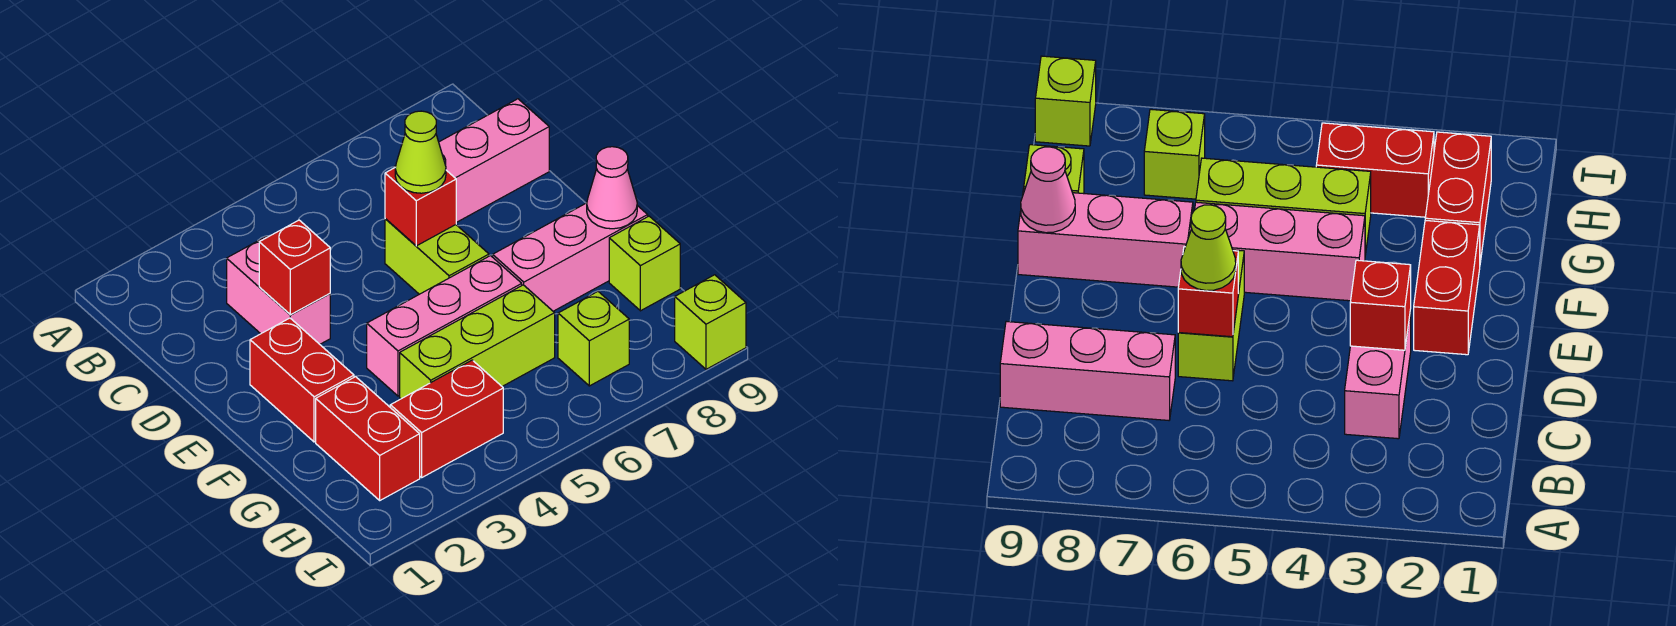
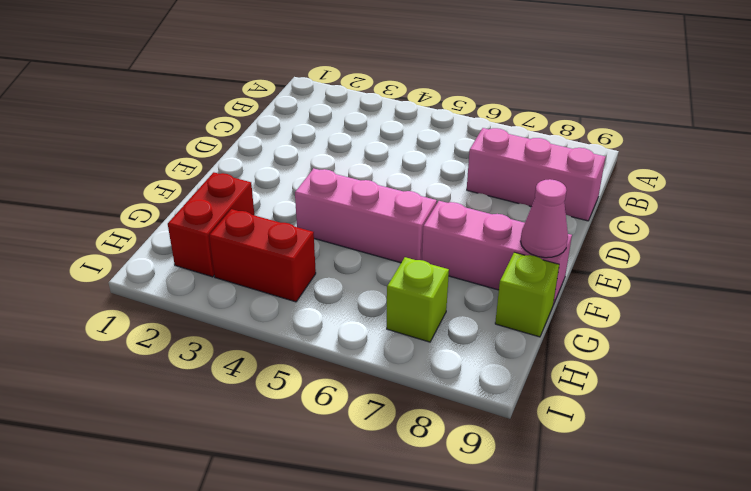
none -> pink 1x2 brick [227,236,330,344]
none -> lime 1x2 brick [385,219,489,294]
none -> red 1x2 brick [250,318,354,442]

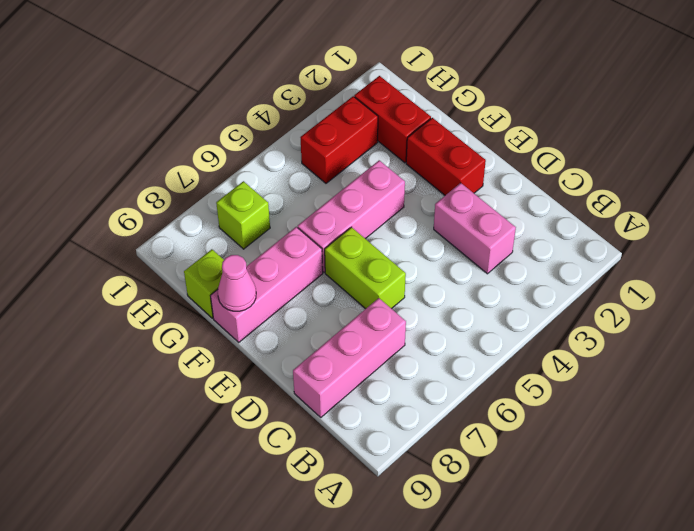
none -> lime 1x3 brick [400,285,555,399]
none -> lime 1x1 brick [675,275,746,369]
none -> red 1x1 brick [259,220,330,315]

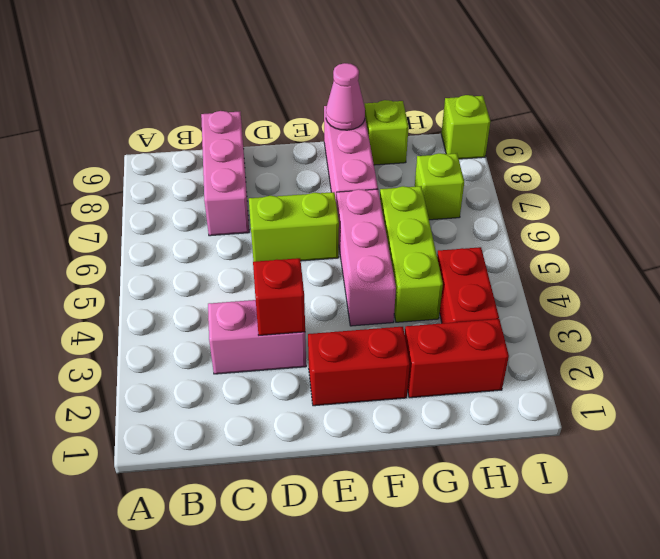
none -> red 1x1 brick [385,168,456,246]
none -> lime 1x1 cone [395,111,446,193]

